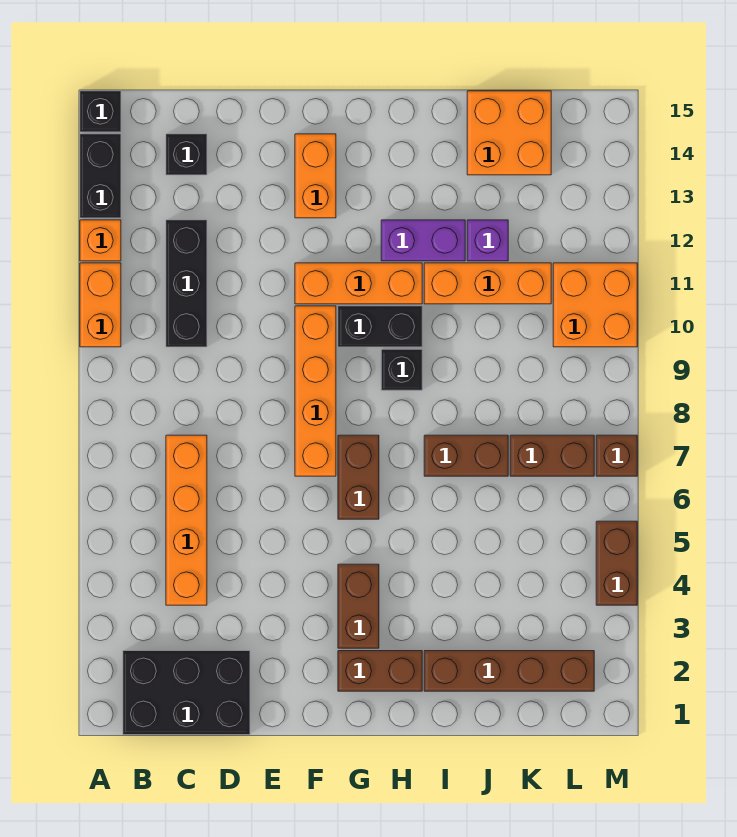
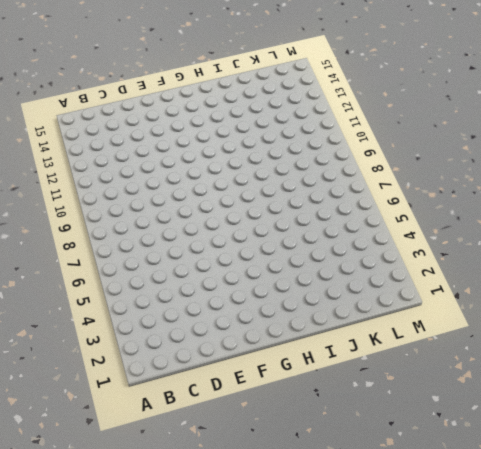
none -> orange 1x2 brick [80,263,121,347]
none -> orange 1x1 brick [80,220,121,261]
none -> black 1x2 brick [80,134,121,218]

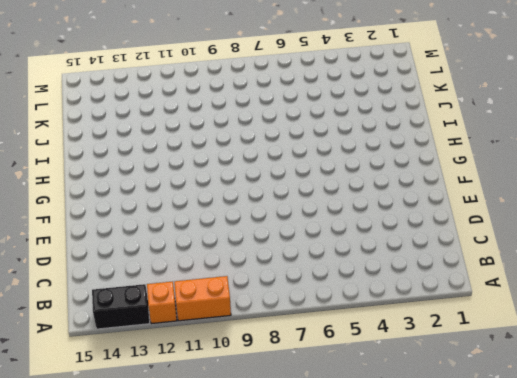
none -> black 1x1 brick [80,91,121,132]
none -> black 2x3 brick [123,651,250,735]
none -> orange 1x4 brick [166,435,207,605]

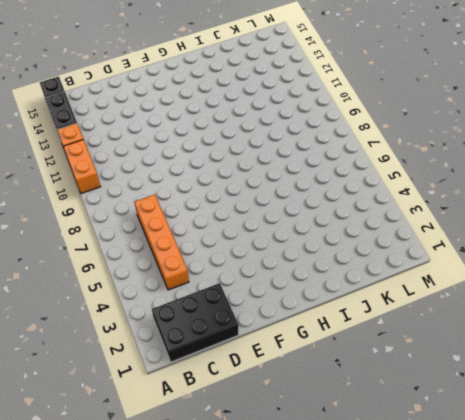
none -> black 1x3 brick [166,220,207,347]
none -> black 1x1 brick [166,134,207,175]
none -> orange 1x4 brick [295,306,336,476]

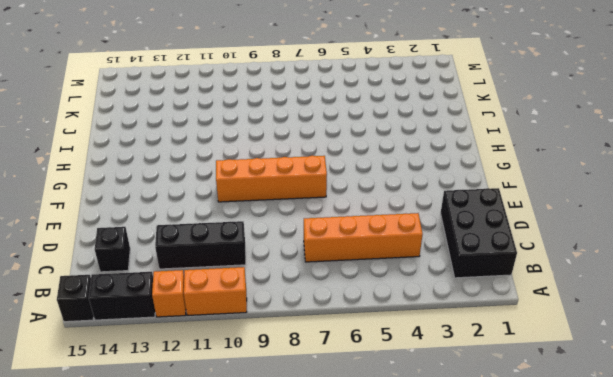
none -> orange 1x3 brick [295,263,422,304]
none -> orange 1x2 brick [295,134,336,218]
none -> brown 1x2 brick [338,651,422,691]

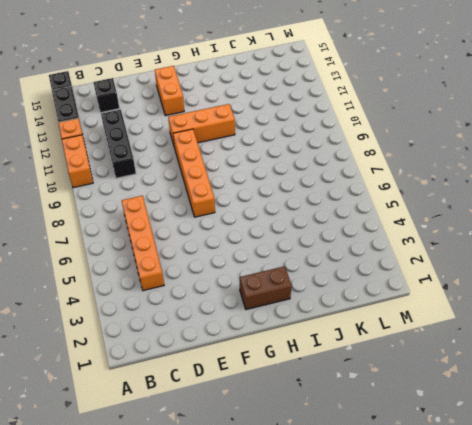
none -> black 2x3 brick [123,651,250,735]
none -> brown 1x2 brick [338,564,379,648]
none -> brown 1x2 brick [338,435,379,519]

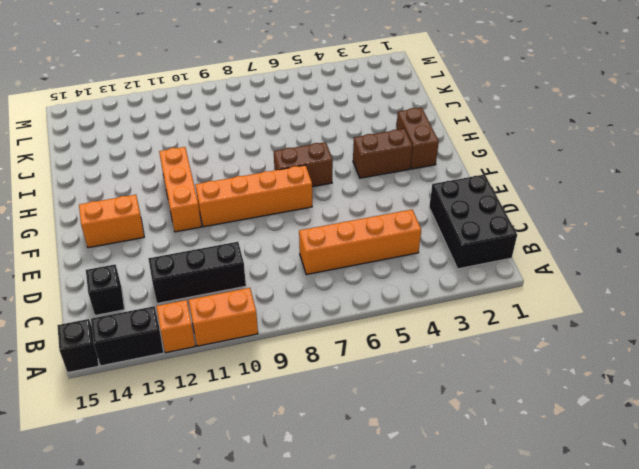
none -> black 1x2 brick [338,306,422,347]
none -> black 1x1 brick [381,349,422,390]
none -> purple 1x2 brick [381,220,465,261]

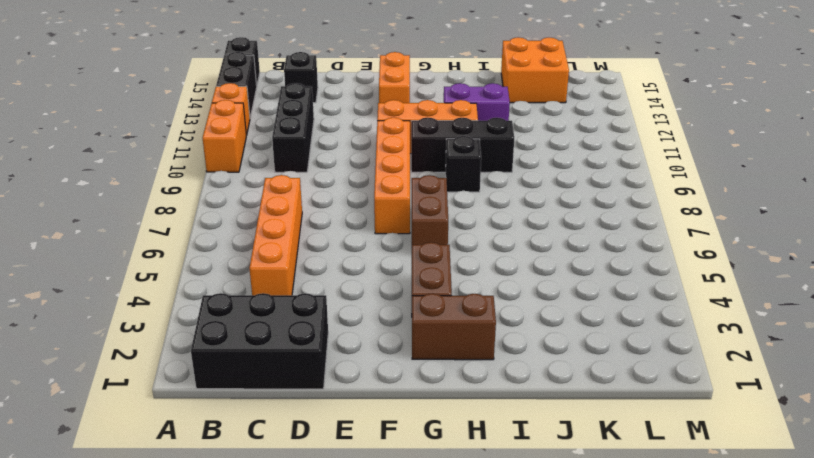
black 1x3 brick [411,118,514,172] -> black 1x2 brick [338,306,422,347]
none -> brown 1x4 brick [424,651,594,691]
none -> brown 1x2 brick [424,435,508,476]
none -> orange 1x3 brick [424,263,551,304]

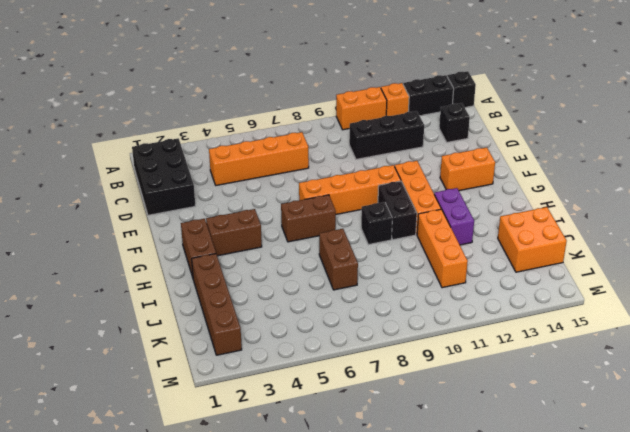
none -> purple 1x1 brick [467,220,508,261]
none -> brown 1x2 brick [510,435,594,476]
none -> orange 2x2 brick [553,263,637,347]

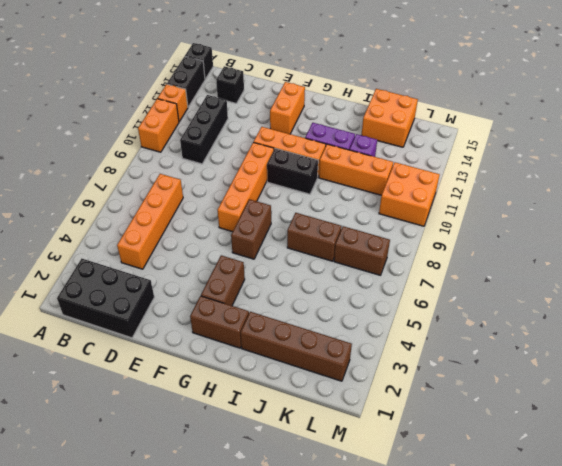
none -> black 1x1 brick [381,349,422,390]
none -> brown 1x2 brick [596,521,637,605]
none -> brown 1x1 brick [596,435,637,476]

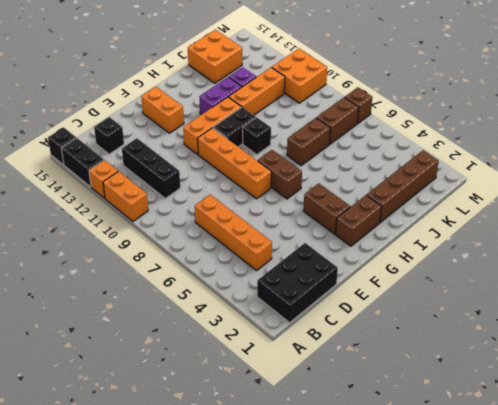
none -> brown 1x2 brick [596,521,637,605]

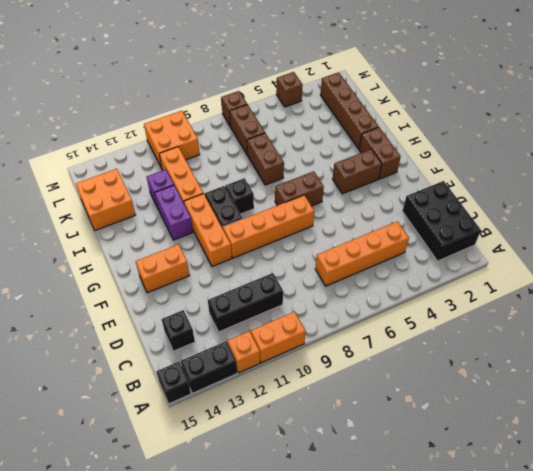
brown 1x1 brick [276,72,303,107] -> brown 1x2 brick [596,521,637,605]

